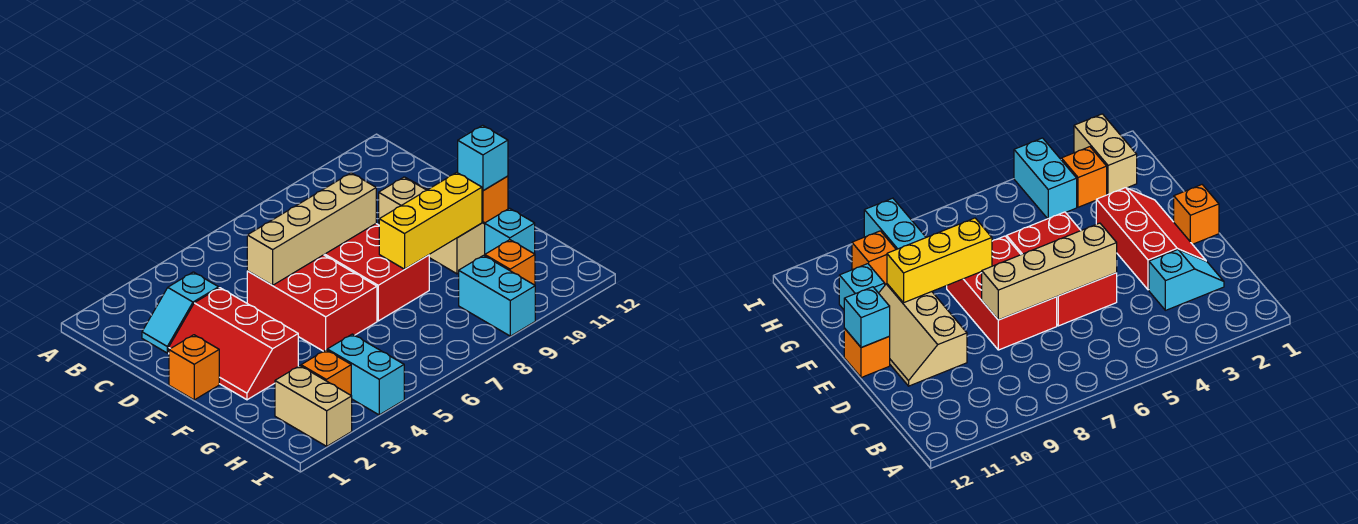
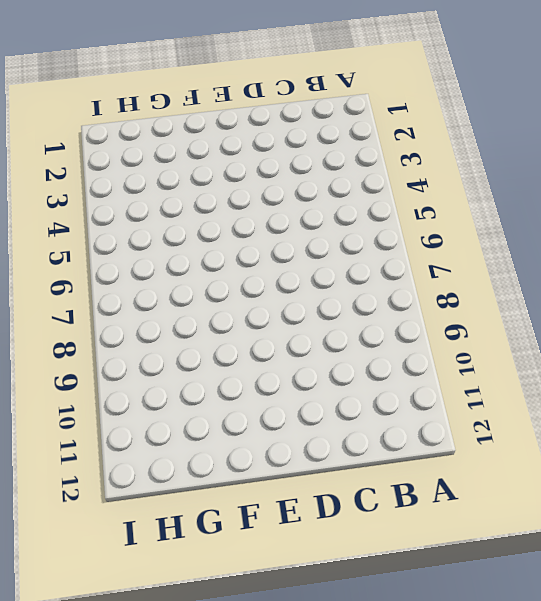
none -> cyan 1x2 slope [142,272,219,353]
none -> red 2x3 slope [169,288,298,400]
none -> red 2x3 brick [247,255,377,351]

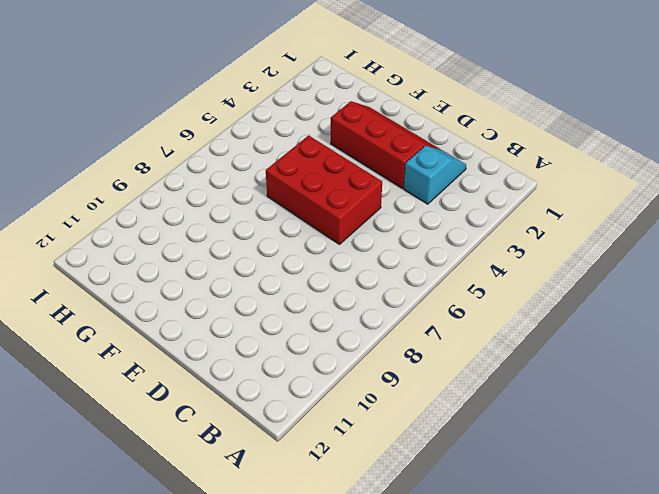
none -> red 2x3 brick [324,224,429,321]
none -> tan 2x3 slope [379,177,485,274]
none -> orange 1x1 brick [169,335,219,400]

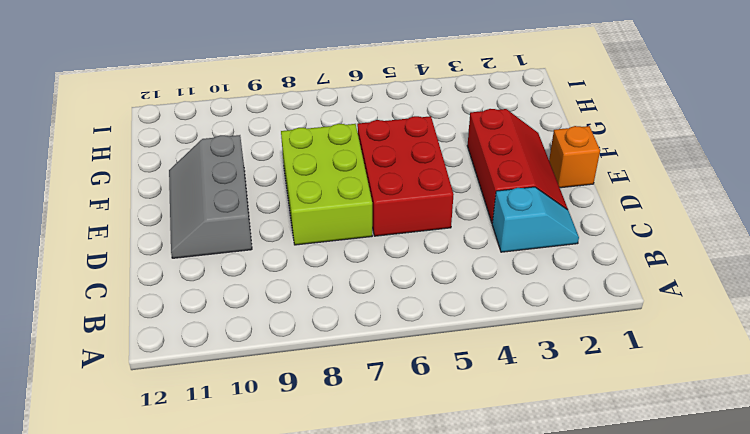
lime 2x3 brick [281,124,372,245] -> red 2x3 brick [324,224,429,321]
grey 2x3 slope [169,135,252,258] -> tan 2x3 slope [379,177,485,274]
none -> orange 1x1 brick [482,176,508,223]
none -> cyan 1x1 brick [485,208,535,254]
none -> tan 1x2 brick [275,366,352,446]

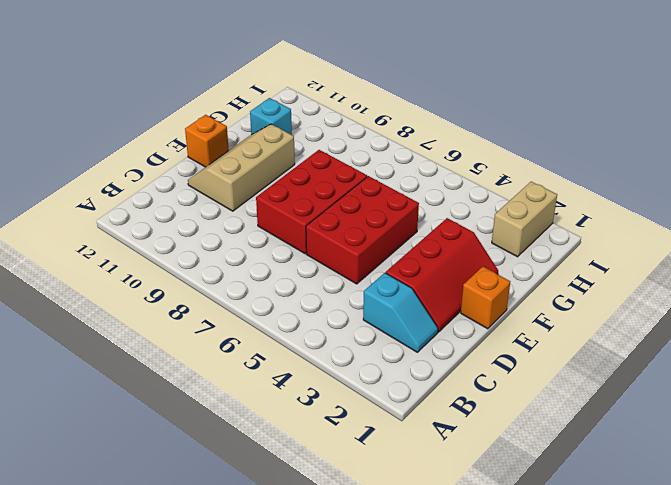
none -> orange 1x1 brick [301,350,351,395]
none -> cyan 1x2 brick [327,334,404,415]
none -> cyan 1x2 brick [459,255,535,336]

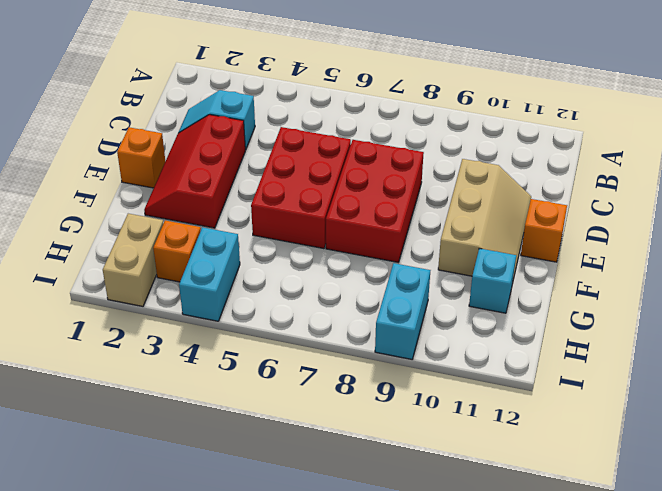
none -> orange 1x1 brick [485,240,535,285]
none -> tan 1x4 brick [247,173,376,285]
none -> cyan 1x1 brick [458,125,508,191]

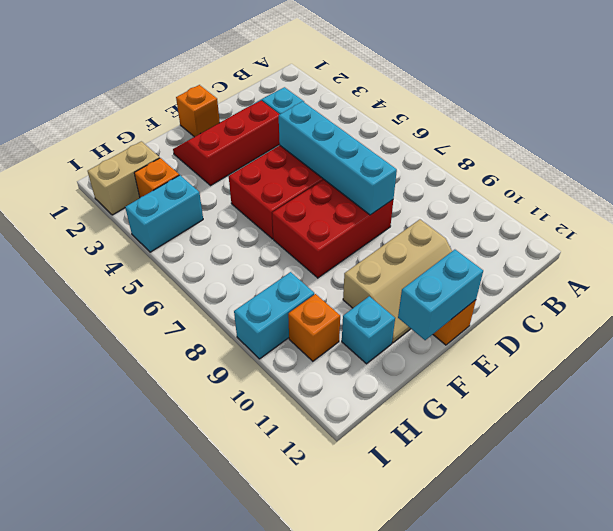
cyan 1x4 brick [279,101,397,215] -> tan 1x4 brick [247,173,376,285]
cyan 1x2 brick [398,250,483,340] -> cyan 1x1 brick [458,125,508,191]
none -> yellow 1x3 brick [379,172,482,269]

